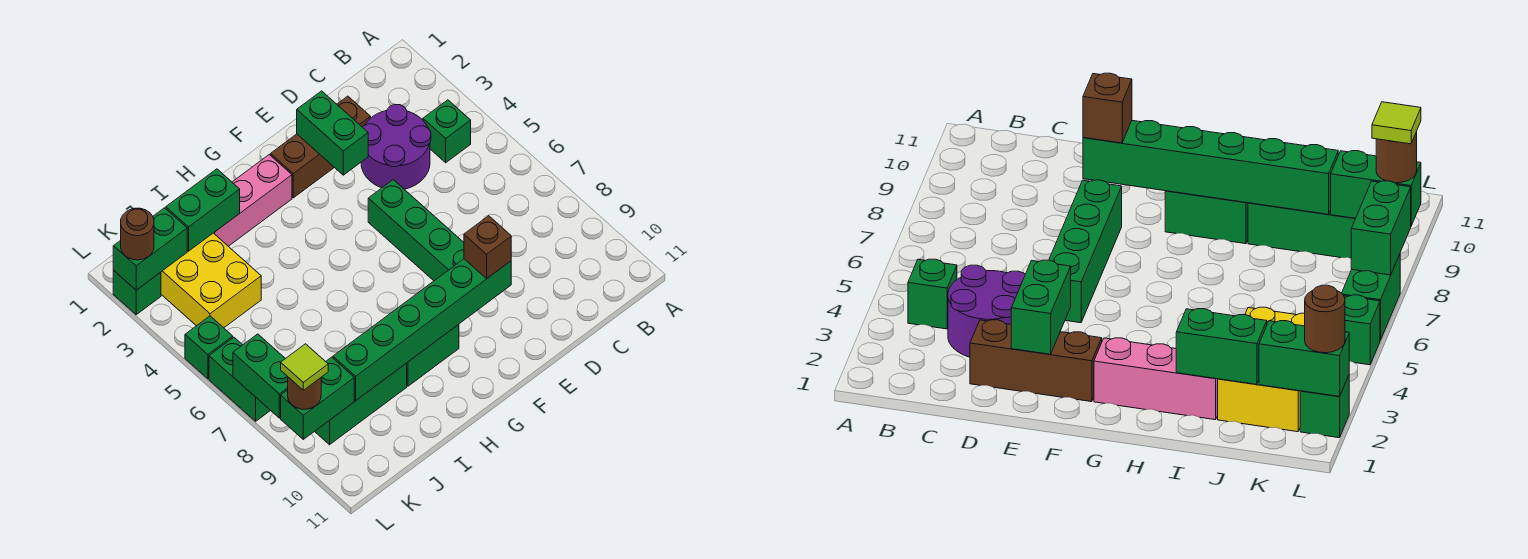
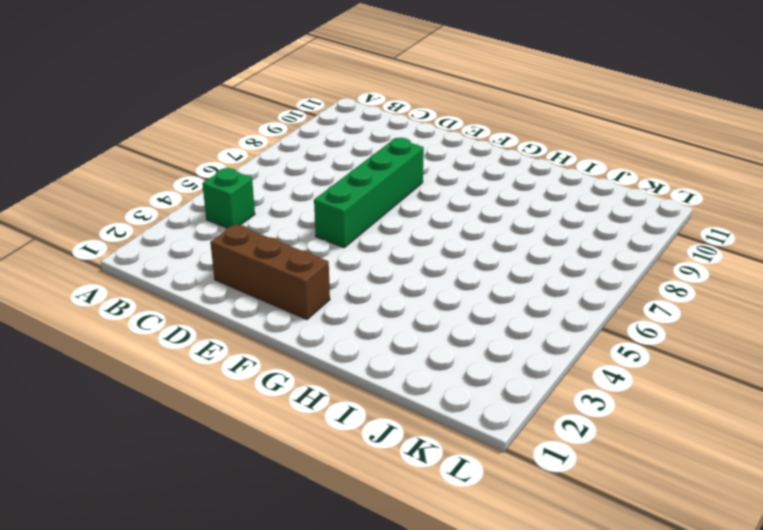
none -> purple 2x2 round brick [361,104,431,189]
none -> pink 1x3 brick [214,155,292,246]
none -> green 1x2 brick [407,324,459,386]

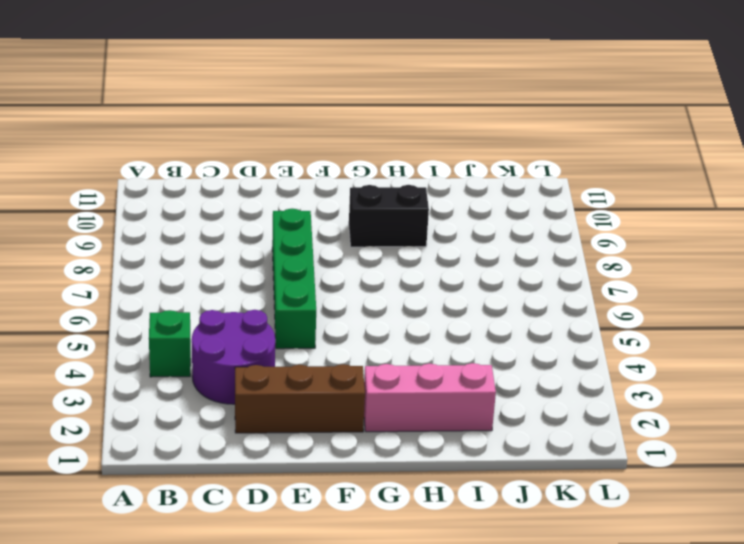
black 1x2 brick [349,185,429,247] -> green 1x2 brick [407,324,459,386]
none -> green 1x3 brick [315,363,407,445]
none -> yellow 2x3 brick [161,233,261,328]
none -> green 1x1 brick [113,271,161,315]

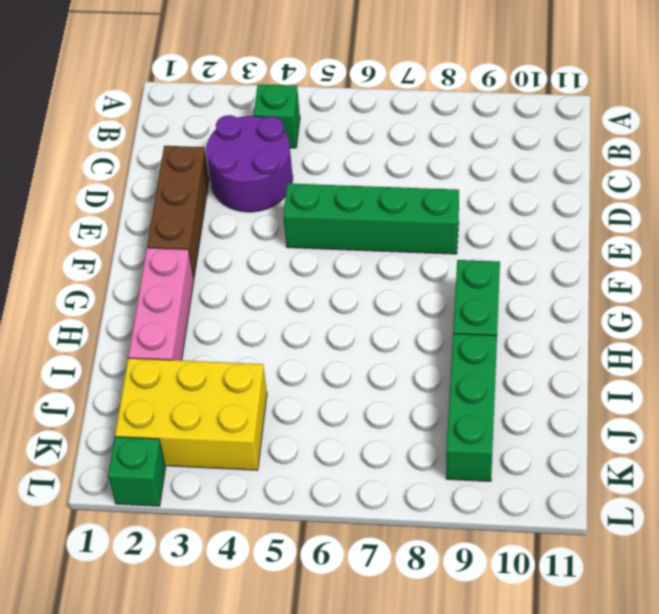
none -> green 1x1 brick [185,316,233,379]
none -> green 1x2 brick [209,337,271,421]
none -> green 1x2 brick [297,91,368,175]

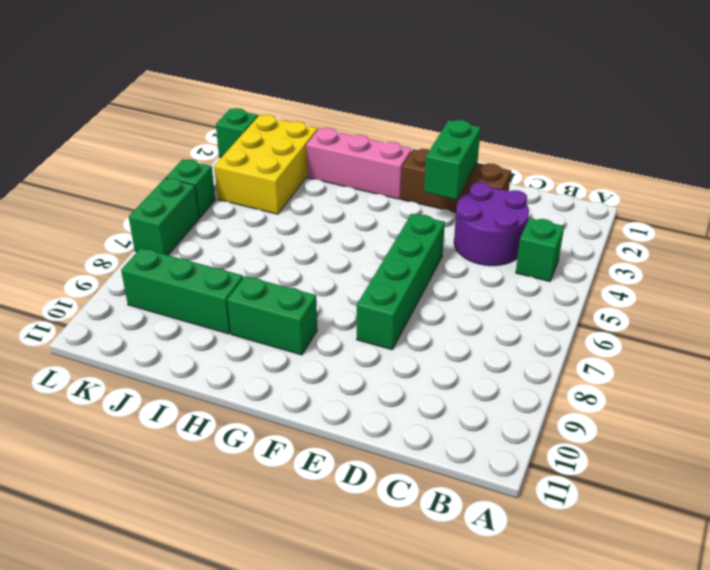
none -> green 1x6 brick [333,259,511,400]
none -> green 1x2 brick [166,169,240,251]
none -> green 1x2 brick [113,208,187,290]

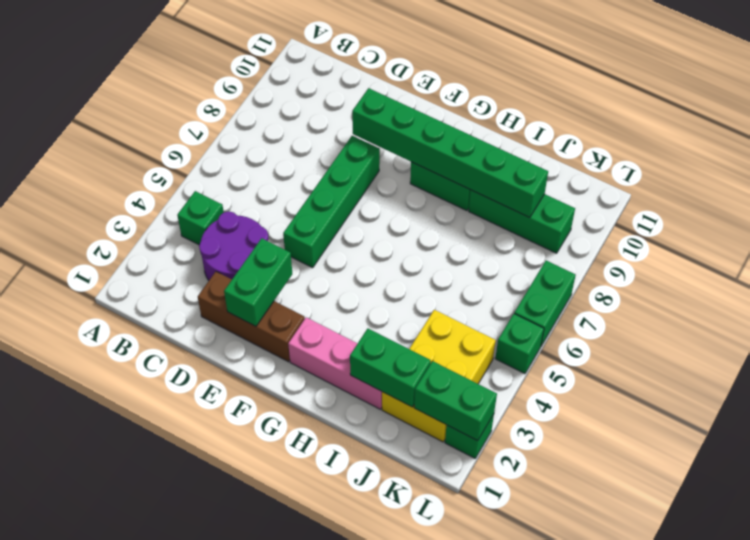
none -> green 1x2 brick [281,357,354,439]
none -> green 1x2 brick [233,334,288,418]
none -> brown 1x1 brick [464,216,511,278]

